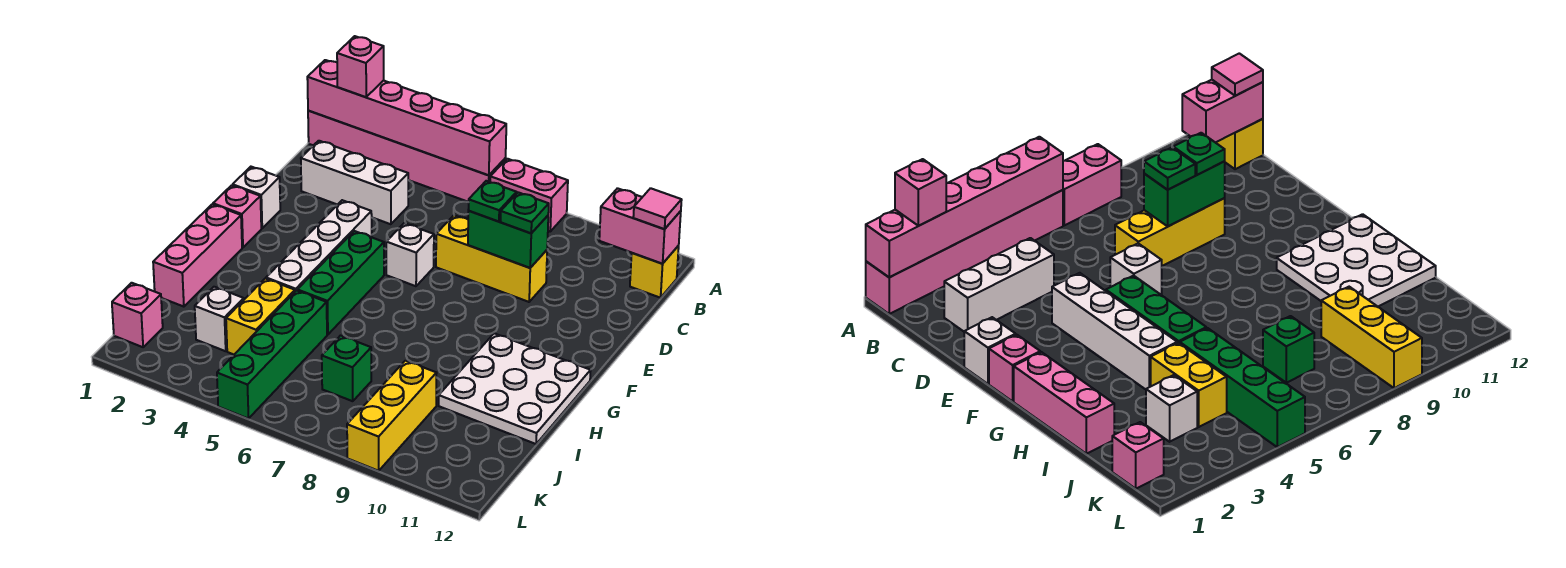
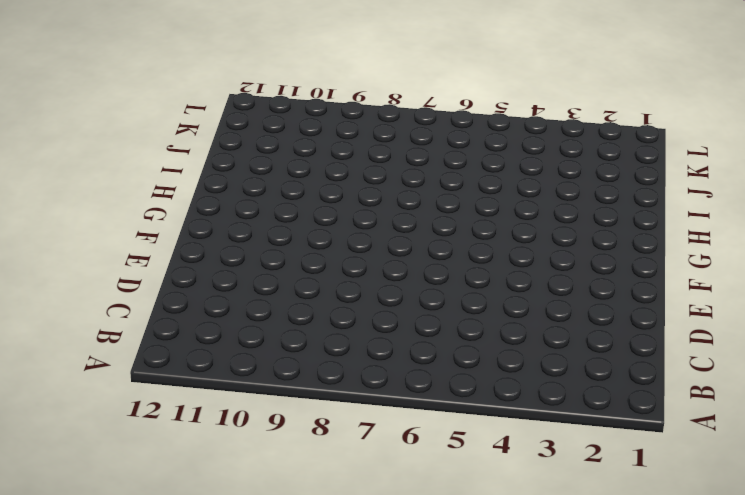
none -> pink 1x6 brick [308,111,506,202]
none -> pink 1x2 brick [490,159,568,231]
none -> yellow 1x1 brick [630,246,679,298]

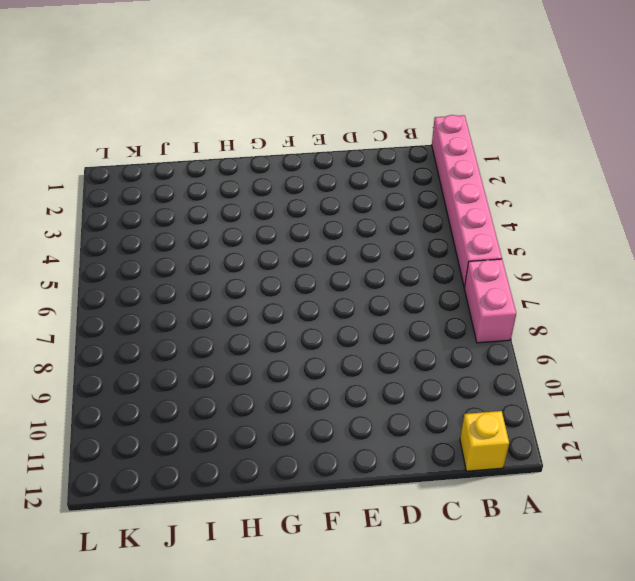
none -> white 1x3 brick [301,141,408,224]
none -> yellow 1x3 brick [436,215,547,302]
none -> white 1x1 brick [233,167,280,228]

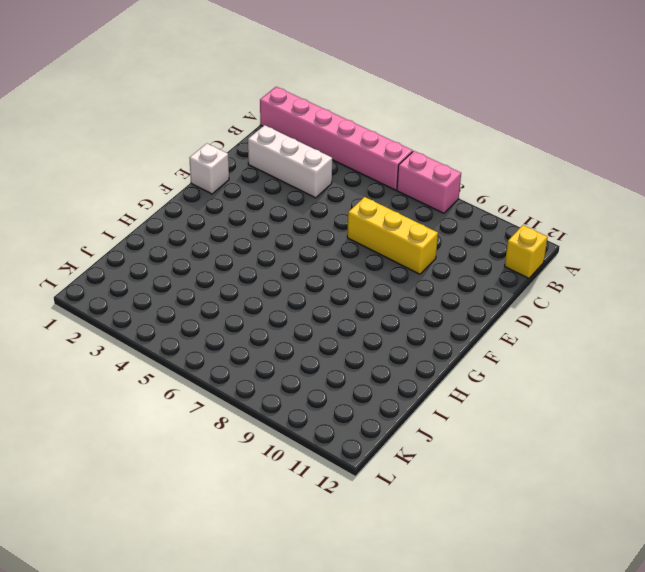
none -> white 1x4 brick [266,200,372,291]
none -> white 1x1 brick [386,223,434,286]
none -> pink 1x1 brick [213,185,261,247]

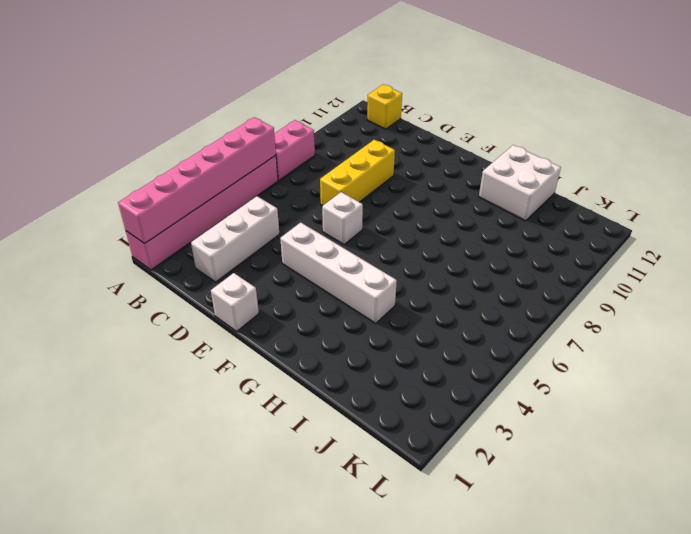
white 2x2 brick [479,145,561,221] -> white 3x3 plate [439,333,591,444]
none -> pink 1x1 brick [213,185,261,247]
none -> green 1x3 brick [297,231,384,335]
none -> pink 1x3 brick [153,204,242,307]

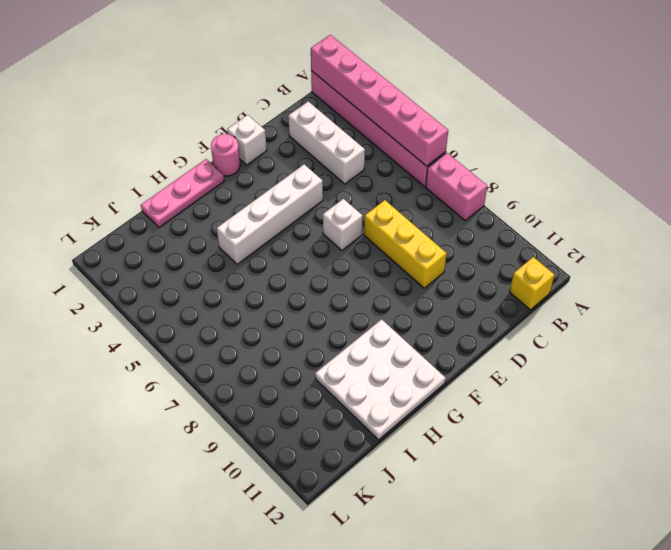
pink 1x1 round brick [211,134,240,176] -> pink 1x1 brick [213,185,261,247]
pink 1x3 plate [141,159,224,227] -> pink 1x3 brick [153,204,242,307]
none -> green 1x3 brick [297,231,384,335]
none -> yellow 1x2 brick [226,279,295,354]
none -> green 1x4 brick [217,291,327,419]

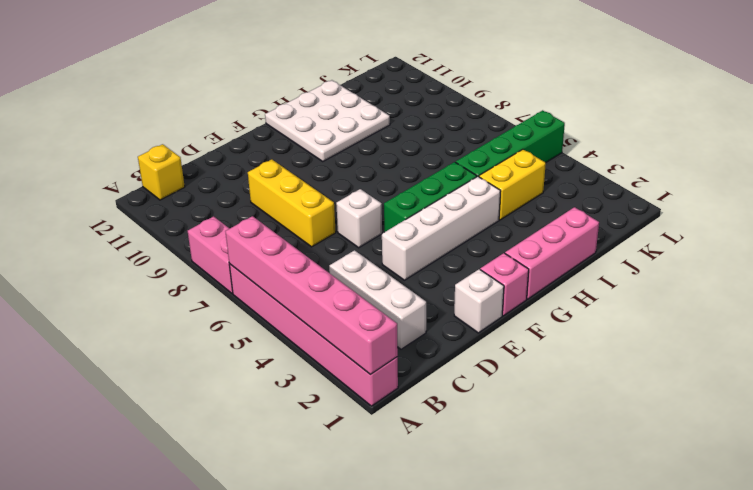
none -> white 1x1 brick [195,287,244,351]
none -> green 1x1 brick [322,336,371,401]
none -> yellow 1x3 brick [347,361,437,471]

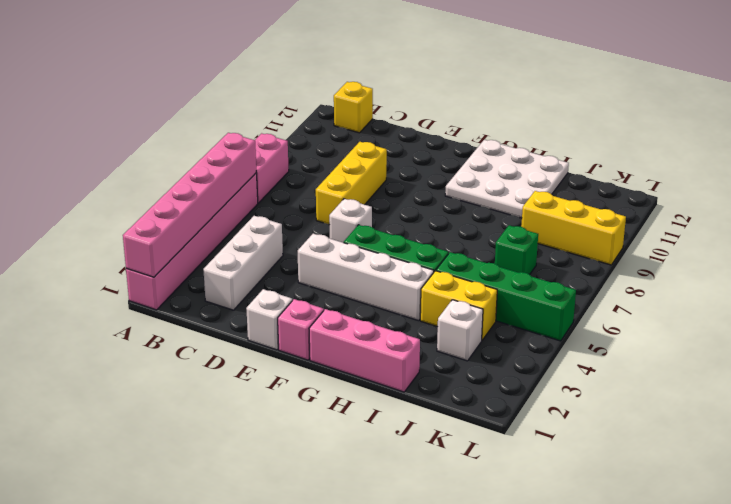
none -> pink 1x1 brick [112,283,163,347]
none -> pink 1x2 brick [599,188,681,264]
none -> green 1x2 brick [468,211,548,268]

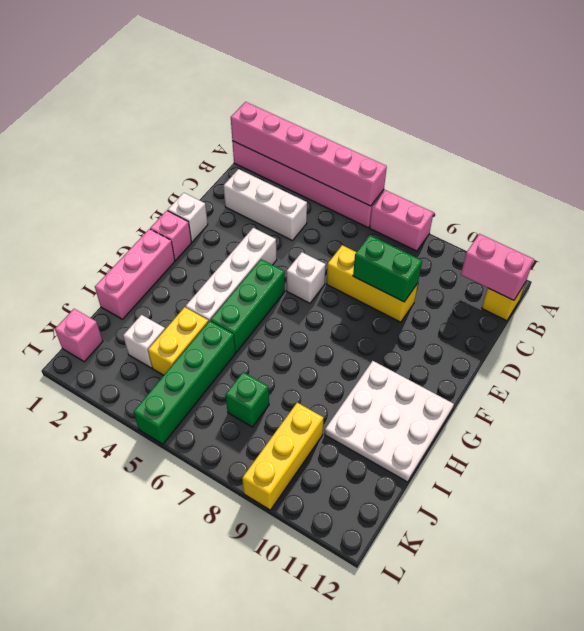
none -> pink 1x1 brick [337,36,384,97]
none -> pink 1x1 tile [633,188,682,229]
none -> green 1x1 plate [468,181,517,222]

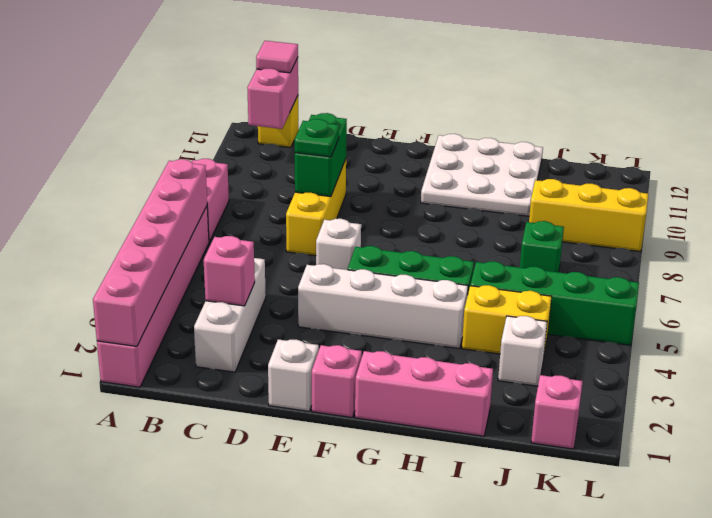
pink 1x1 brick [204,236,255,306] -> pink 1x1 brick moved to [337,36,384,97]
none -> green 1x1 plate [501,192,549,233]

